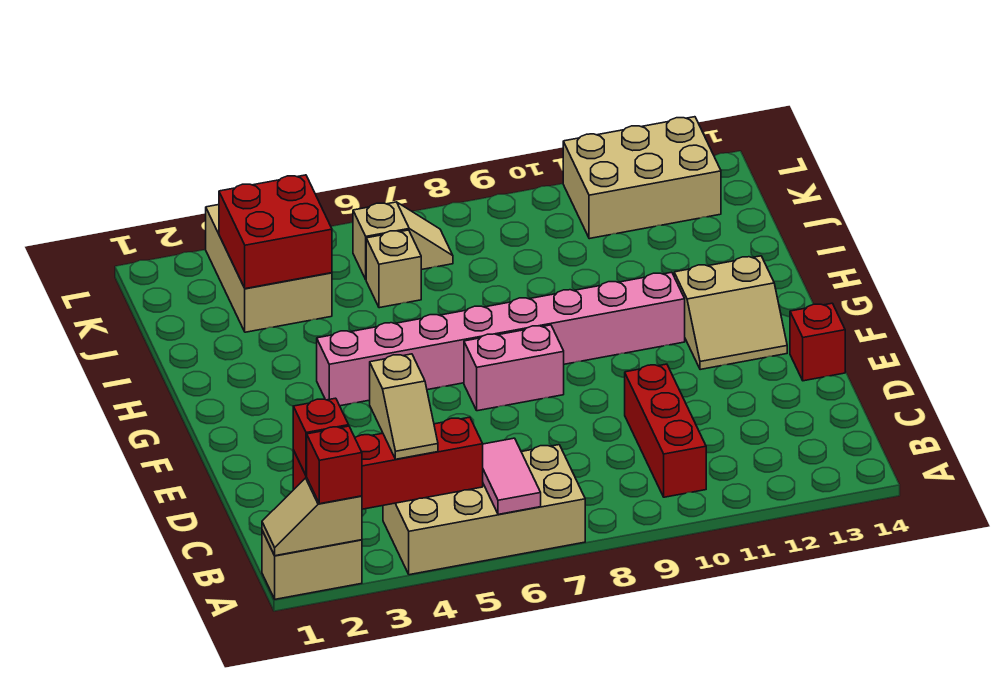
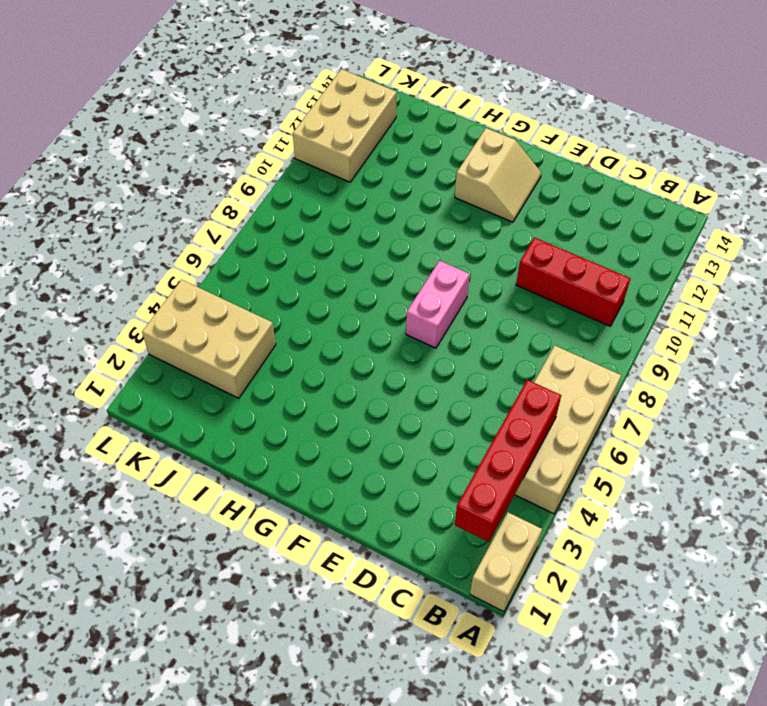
none -> red 1x1 brick [790,303,845,381]
none -> pink 1x8 brick [317,272,685,406]
none -> tan 1x1 brick [366,230,421,308]

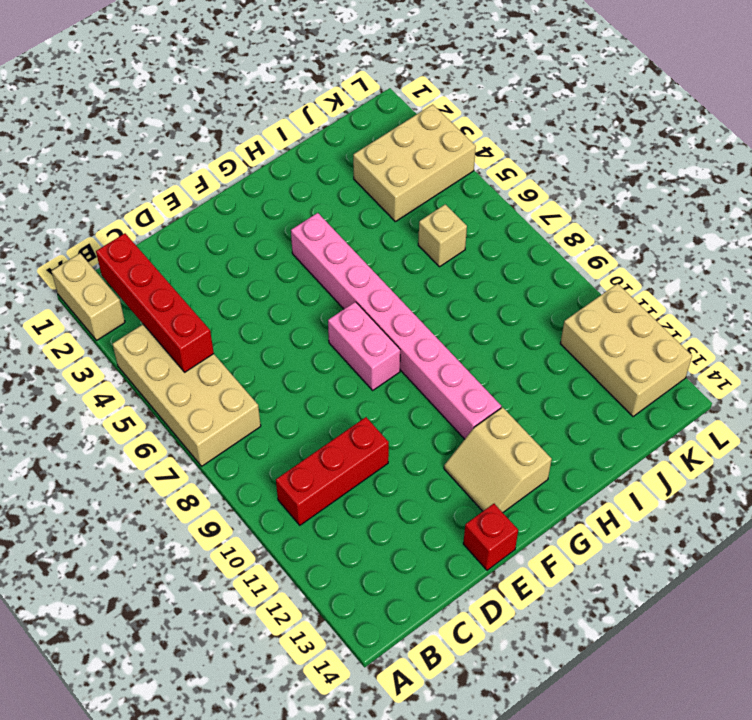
none -> tan 1x2 slope [353,202,453,279]
none -> tan 1x2 slope [262,478,362,556]
none -> pink 1x2 tile [483,438,541,514]

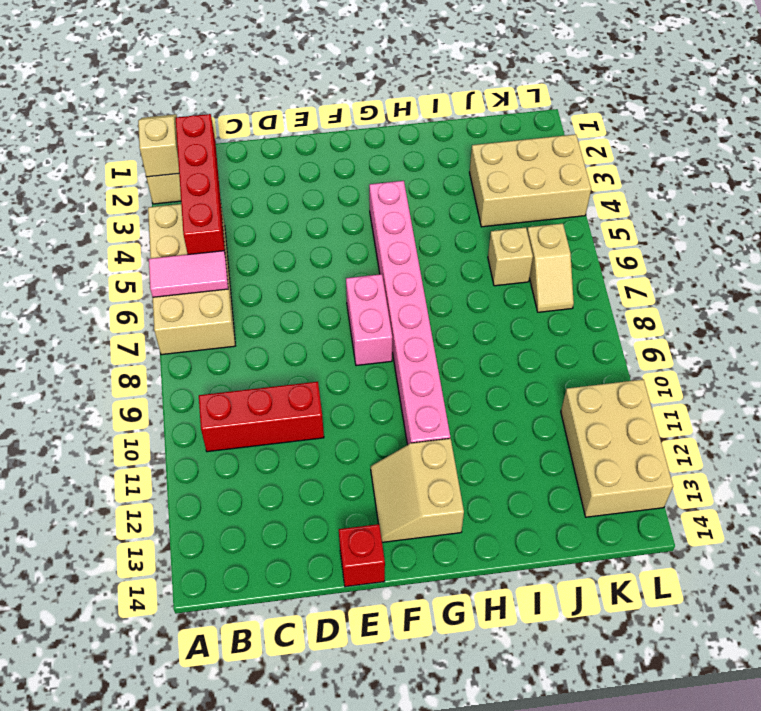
none -> red 2x2 brick [219,175,332,289]
none -> red 1x1 brick [307,426,362,504]
none -> red 1x1 brick [293,398,349,476]

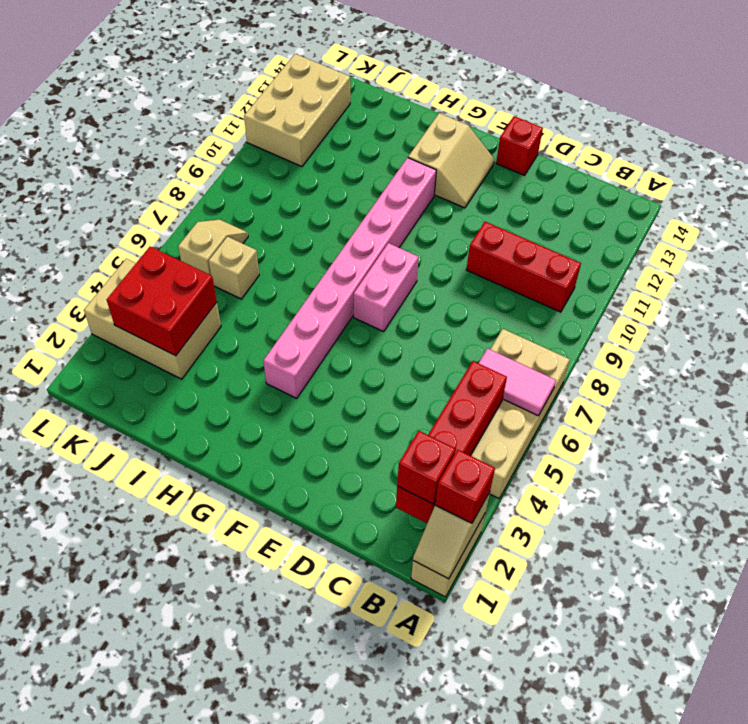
none -> tan 1x2 slope [370,354,438,459]

